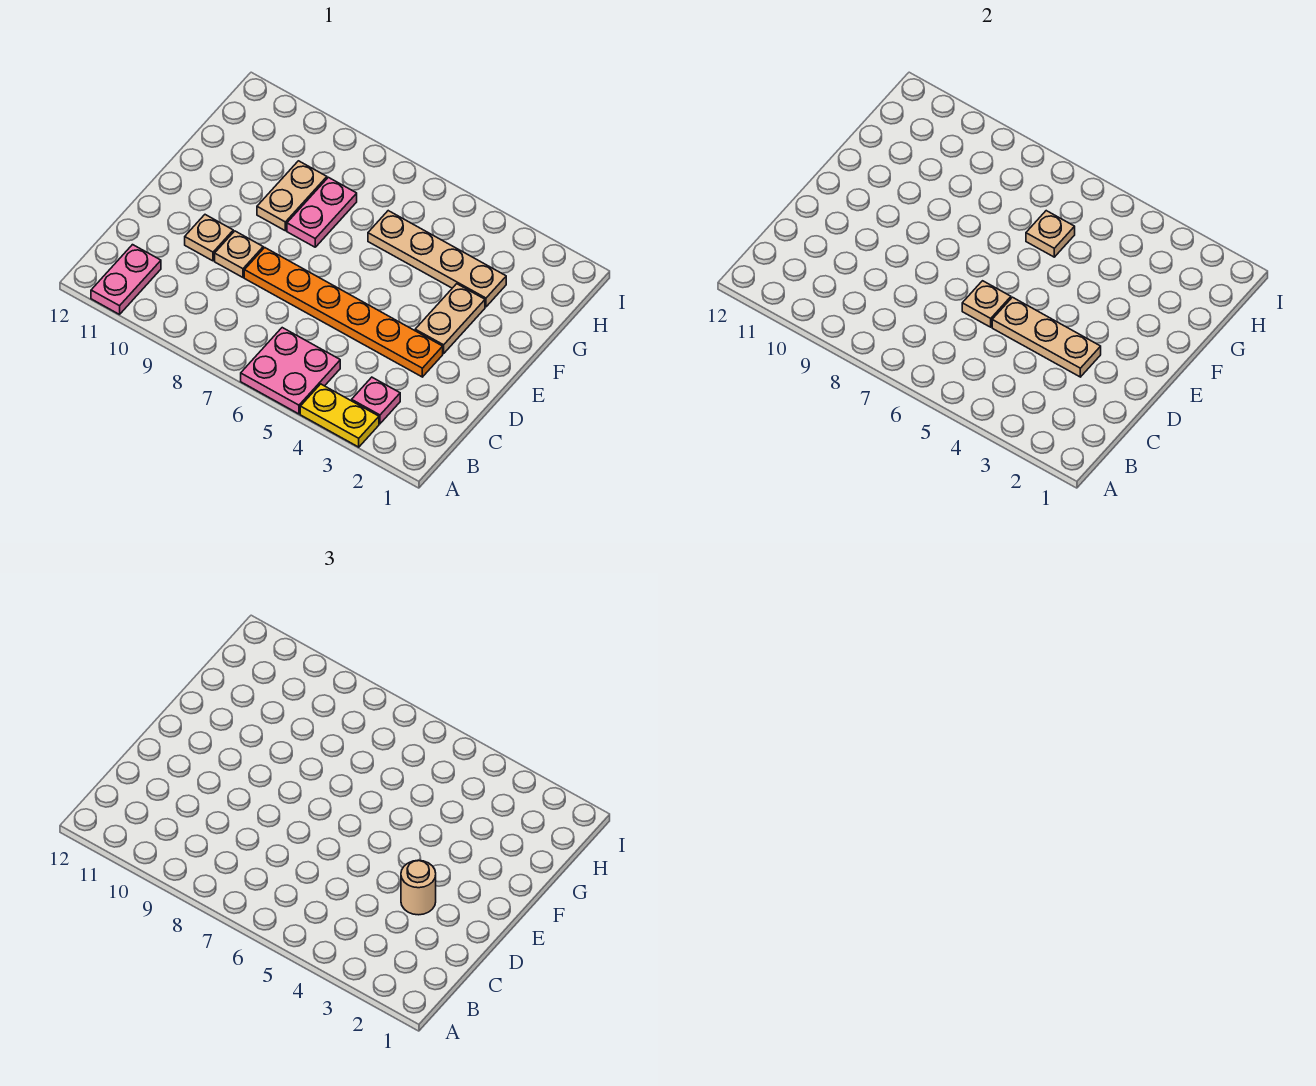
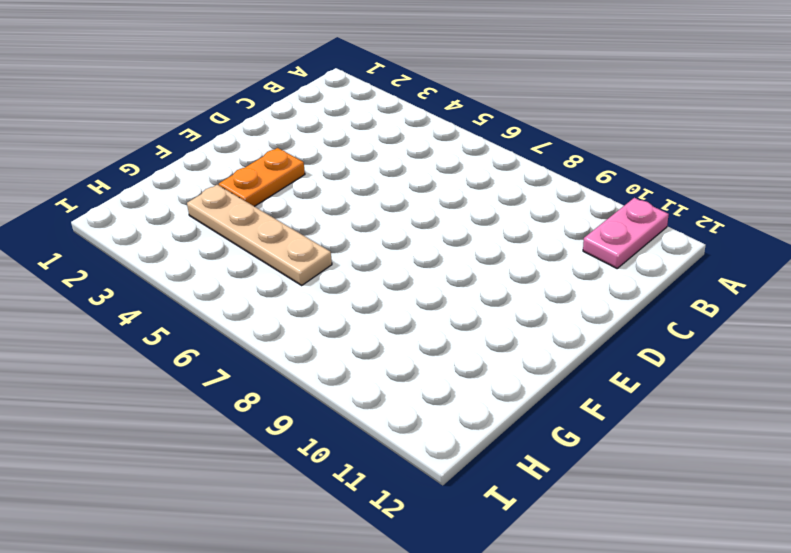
orange 1x2 plate [219,148,305,206] -> tan 1x2 plate [415,284,485,354]
none -> yellow 1x2 plate [300,384,379,447]
none -> pink 2x2 plate [241,328,340,414]
none -> pink 1x1 plate [352,377,400,424]

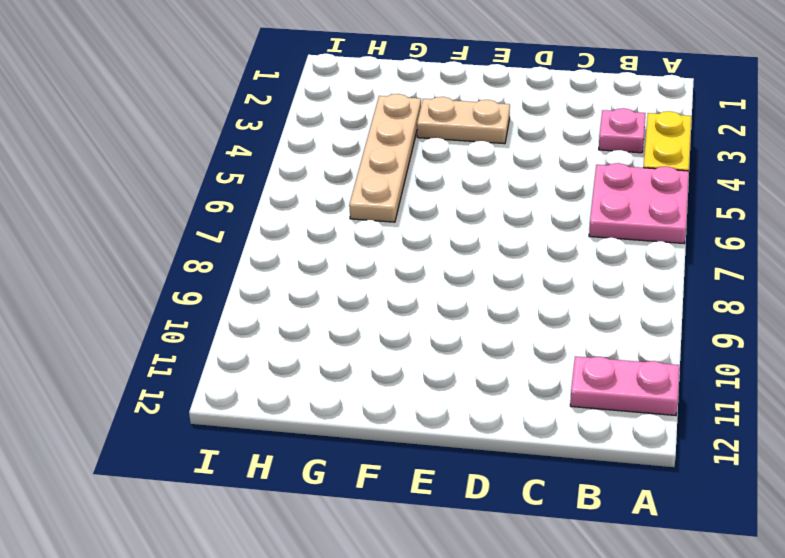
none -> orange 1x6 plate [244,248,443,377]
none -> tan 1x1 plate [215,231,263,277]
none -> tan 1x1 plate [185,215,233,261]

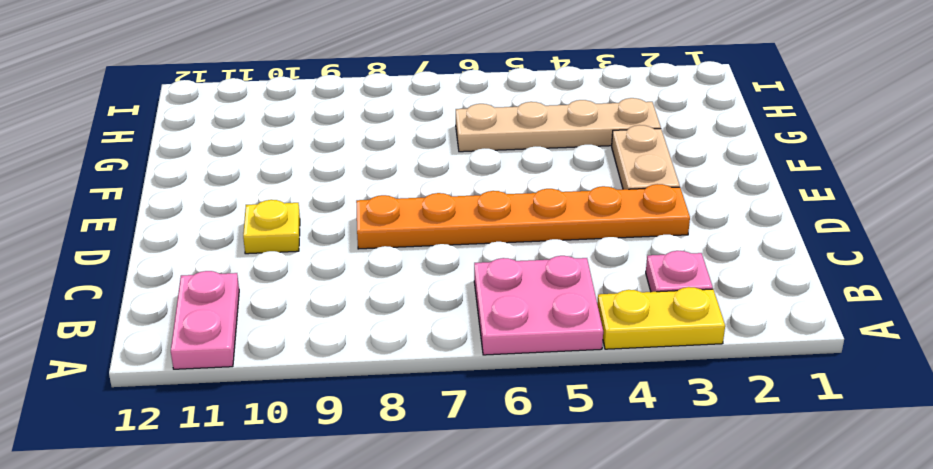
yellow 1x1 plate [243,200,300,254] -> tan 1x1 plate [185,215,233,261]
none -> tan 1x1 plate [215,231,263,277]
none -> pink 1x2 plate [287,177,357,247]
none -> tan 1x2 plate [257,161,327,231]

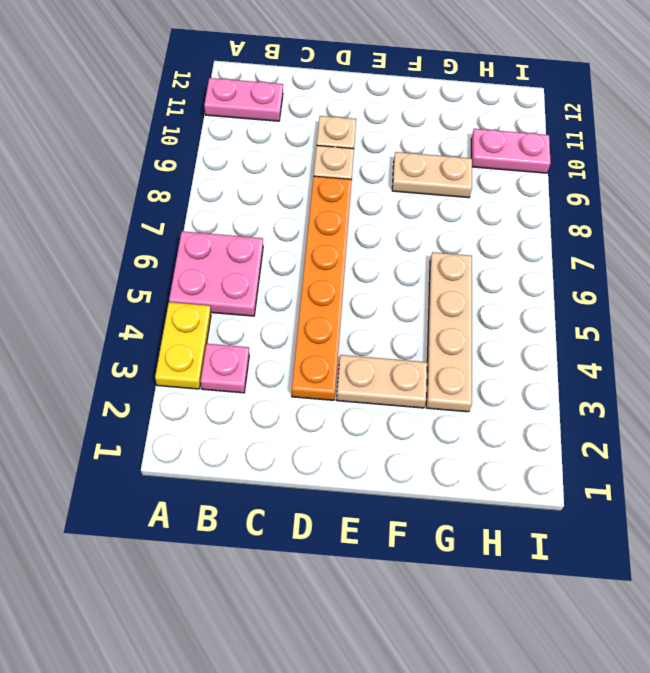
pink 1x2 plate [471,129,551,173] -> pink 1x2 plate moved to [287,177,357,247]
none -> tan 1x3 plate [992,297,1101,377]
none -> tan 1x1 plate [962,281,1011,327]
none -> tan 1x1 plate [1026,211,1075,257]

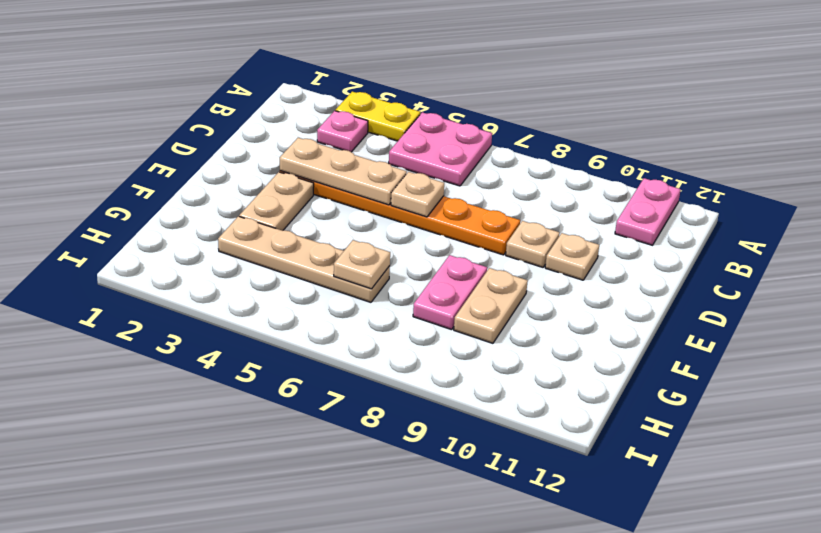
none -> tan 1x1 round brick [401,860,436,915]

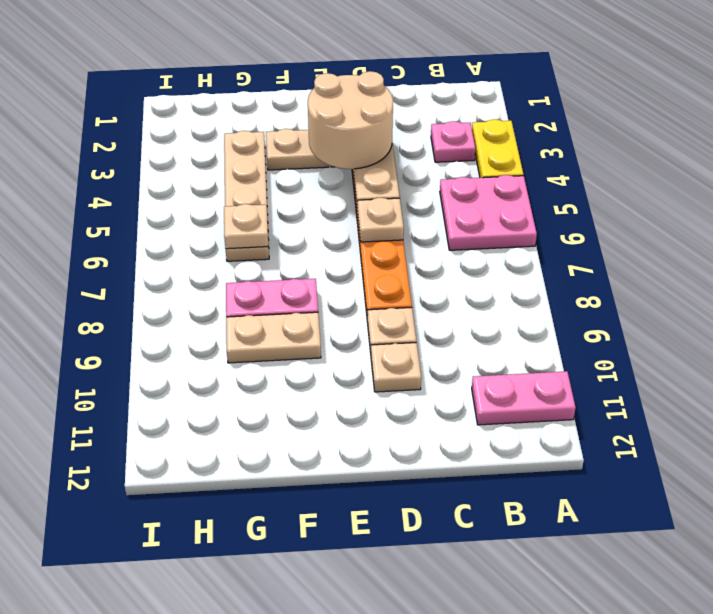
tan 2x2 round brick [308,71,393,169] -> tan 1x1 round brick [401,860,436,915]

